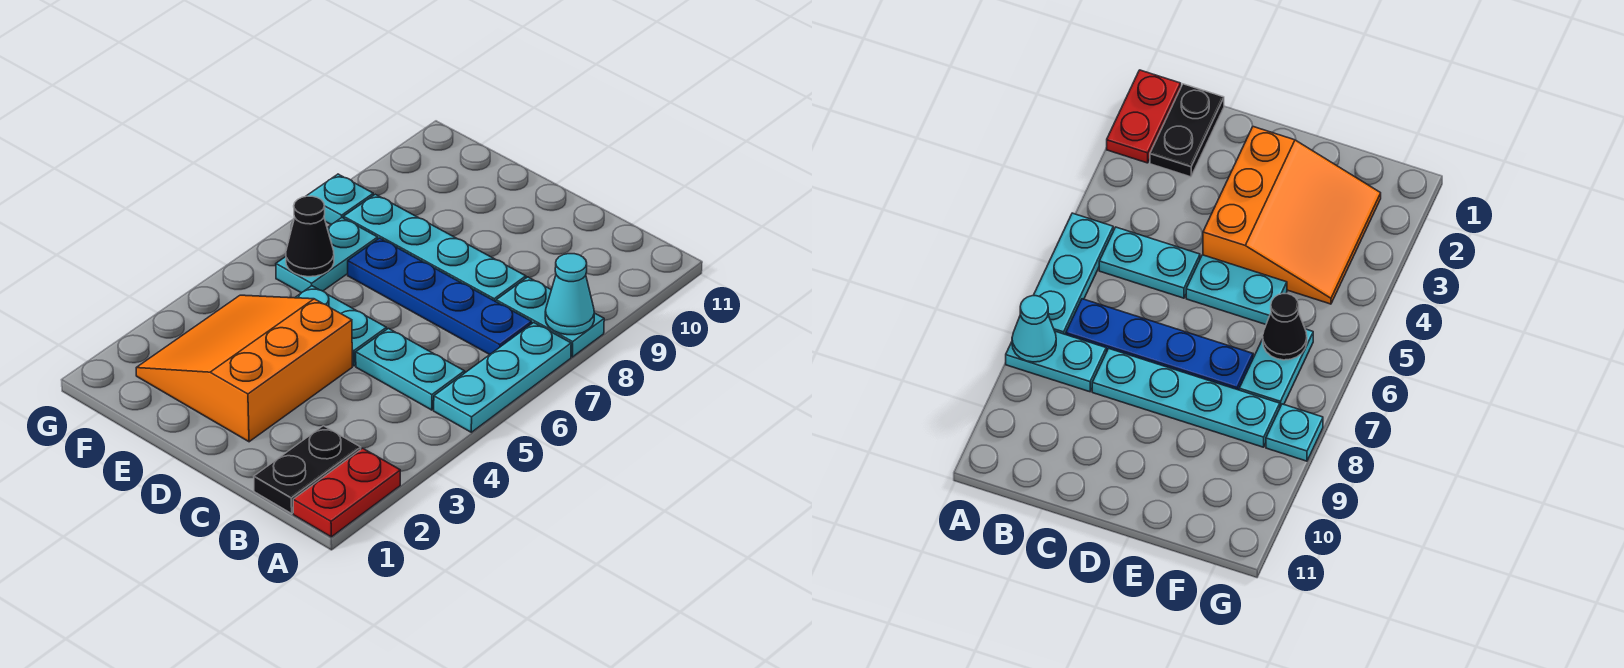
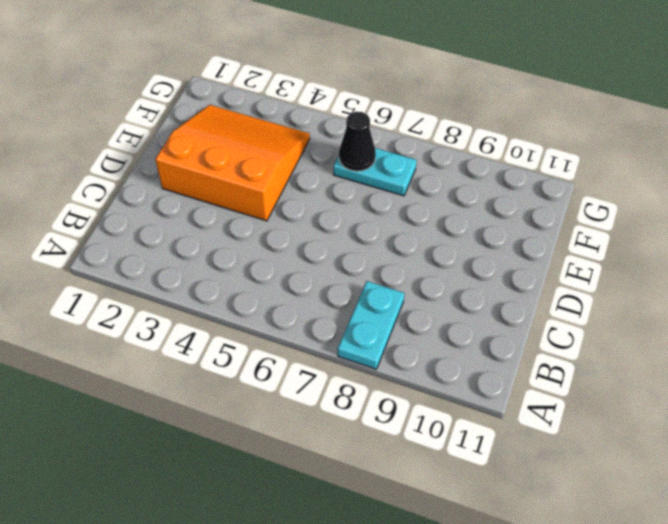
none -> red 1x2 plate [293,448,400,537]
none -> cyan 1x3 plate [434,323,571,432]
none -> black 1x2 plate [254,426,361,513]

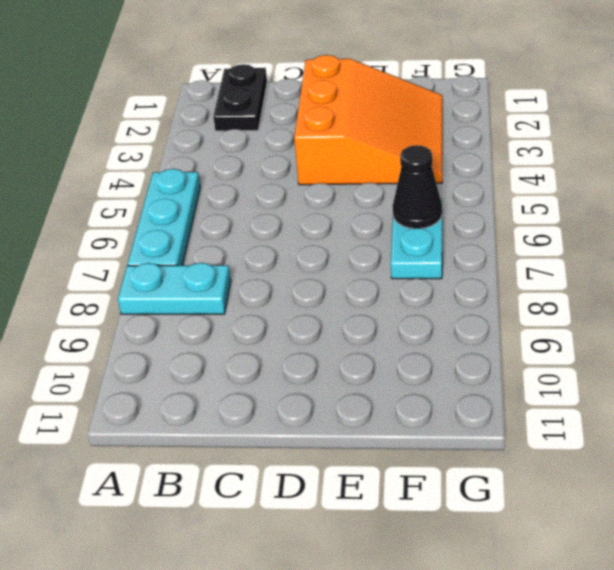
none -> red 1x2 plate [293,448,400,537]
none -> cyan 1x2 plate [356,329,465,410]
none -> blue 1x4 plate [348,238,532,355]

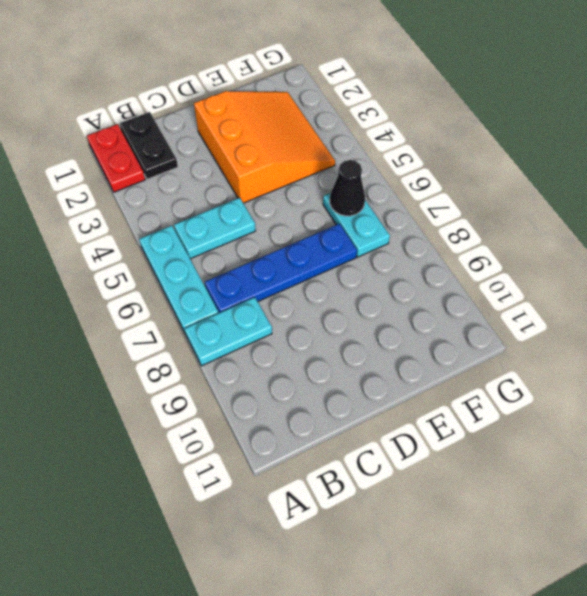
none -> cyan 1x4 plate [344,194,526,302]
none -> cyan 1x2 plate [295,286,387,366]
none -> cyan 1x1 plate [307,174,373,225]

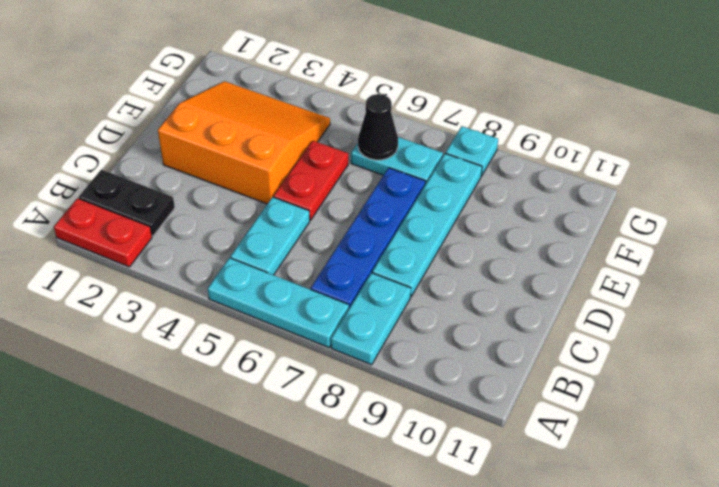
red 1x2 plate [274,141,348,220] -> cyan 1x2 plate [295,286,387,366]
none -> cyan 1x1 cone [545,254,594,335]

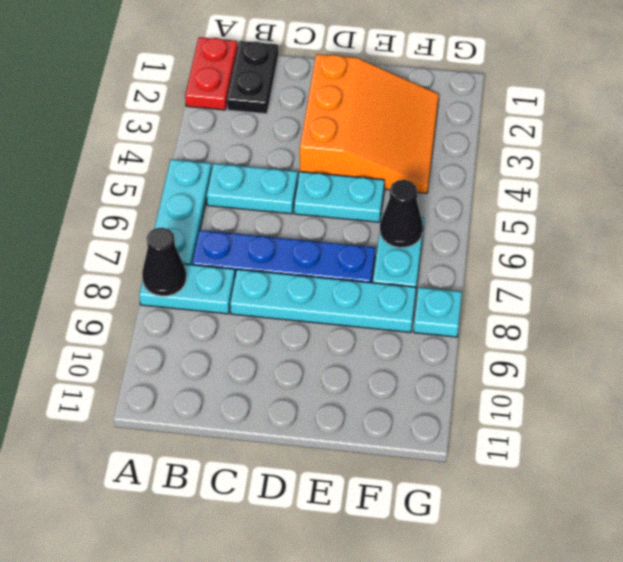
black 1x1 cone [142,228,186,296] -> cyan 1x1 cone [545,254,594,335]

